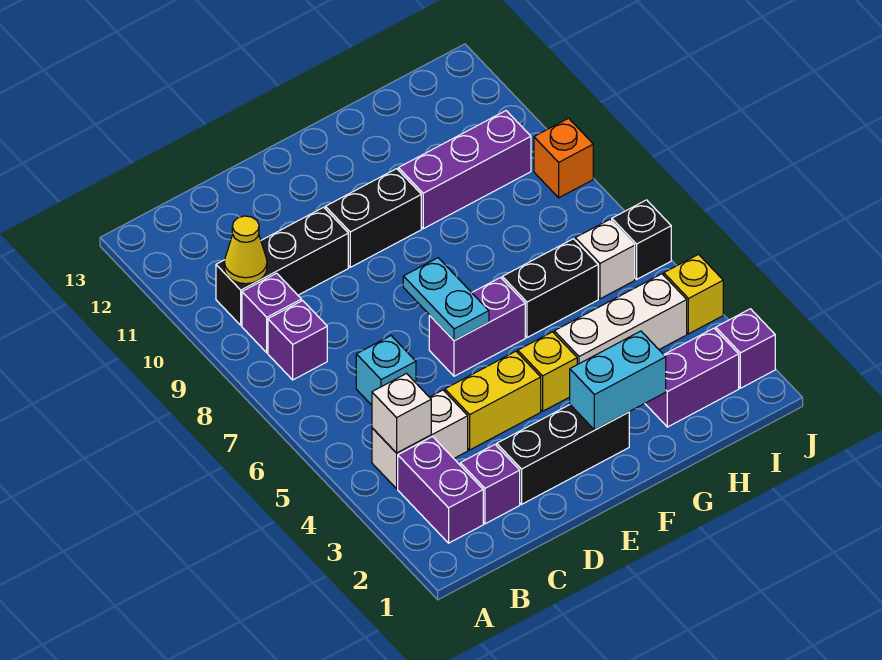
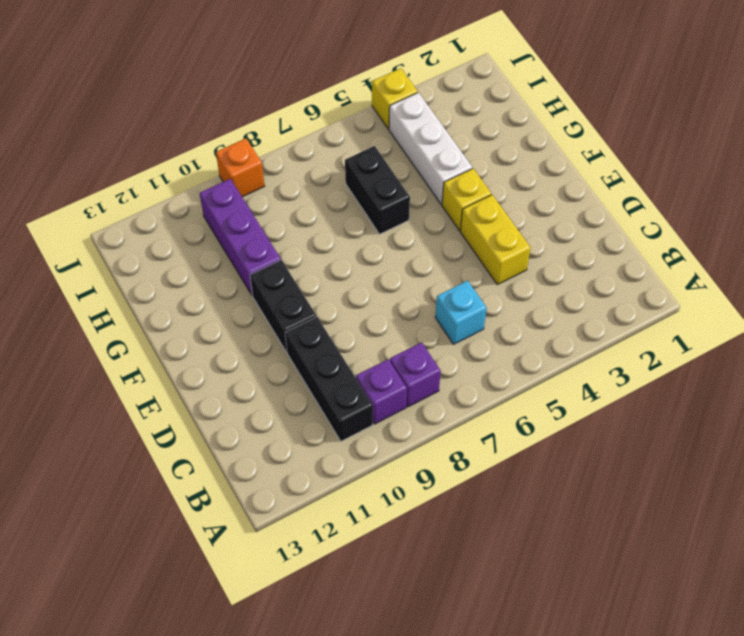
none -> purple 1x2 brick [398,437,483,543]
none -> white 1x2 brick [372,390,468,489]
none -> purple 1x1 brick [460,445,520,524]

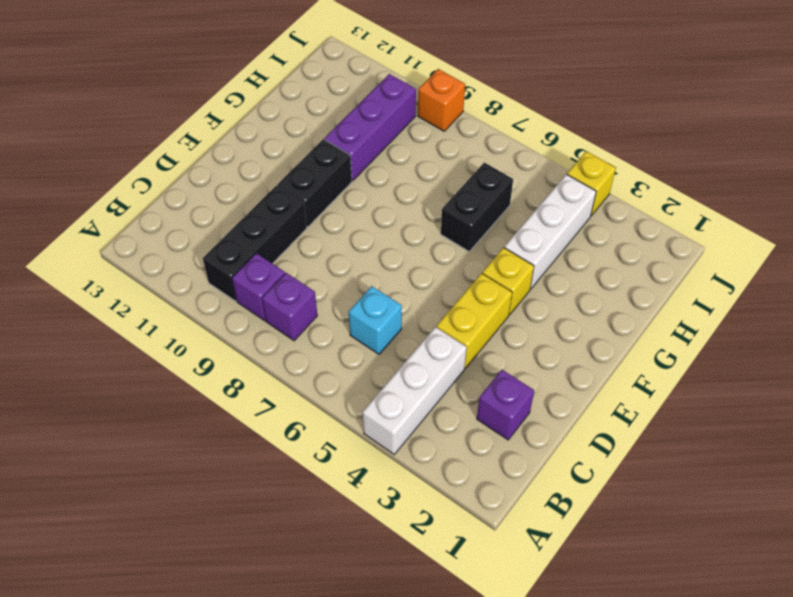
white 1x3 brick [363,327,467,454] -> white 1x2 brick [372,390,468,489]
none -> purple 1x2 brick [398,437,483,543]
none -> black 1x3 brick [497,405,629,504]
none -> purple 1x2 brick [429,278,525,376]

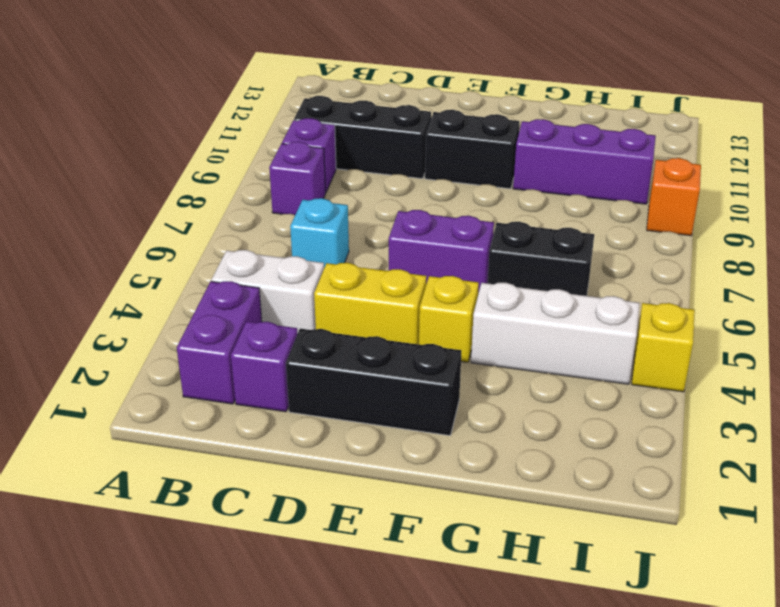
none -> purple 1x2 brick [645,328,739,427]
none -> white 1x1 brick [575,220,635,299]
none -> purple 1x1 brick [716,309,775,388]

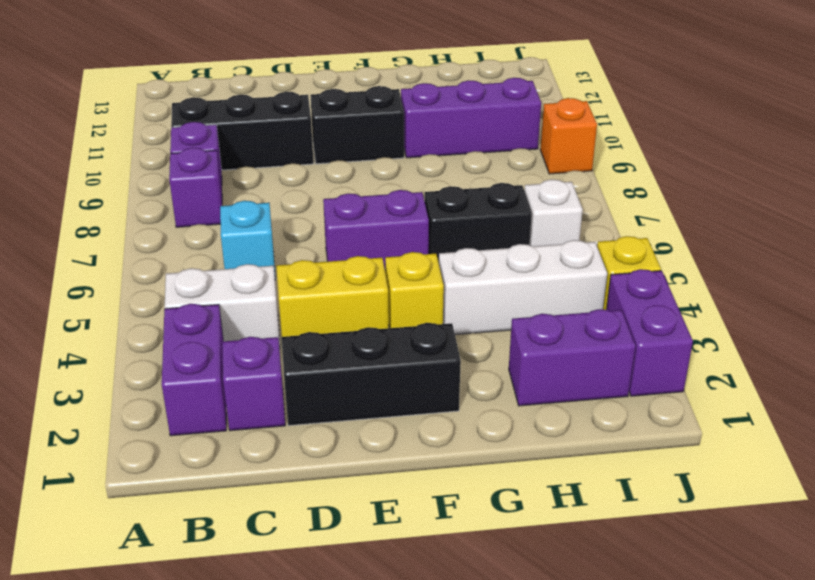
purple 1x2 brick [606,269,693,396] -> purple 1x1 brick [716,309,775,388]
none -> black 1x1 brick [612,200,671,279]
none -> white 1x1 brick [372,374,431,453]
none -> yellow 1x1 cone [224,216,267,284]

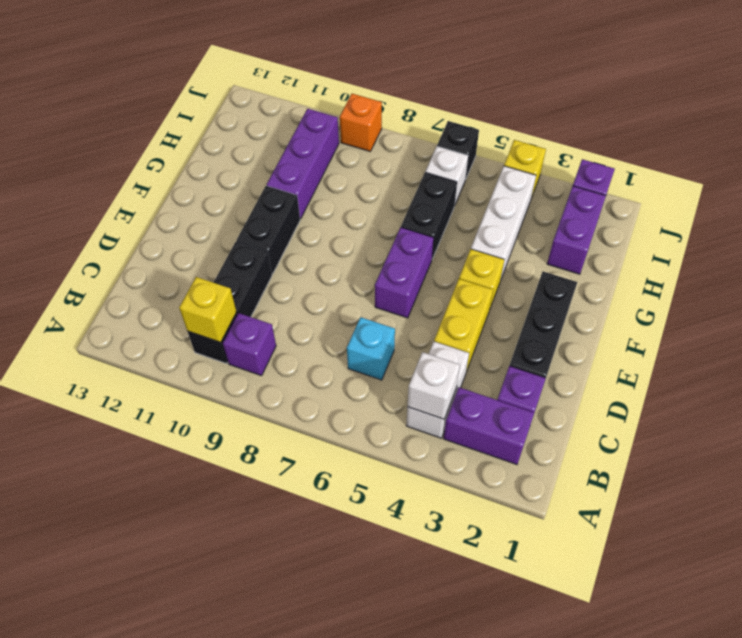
yellow 1x1 brick [179,277,236,342] -> yellow 1x1 cone [224,216,267,284]
none -> purple 1x1 brick [268,301,327,380]
none -> cyan 1x2 plate [403,258,489,341]
none -> cyan 1x2 brick [570,331,666,430]

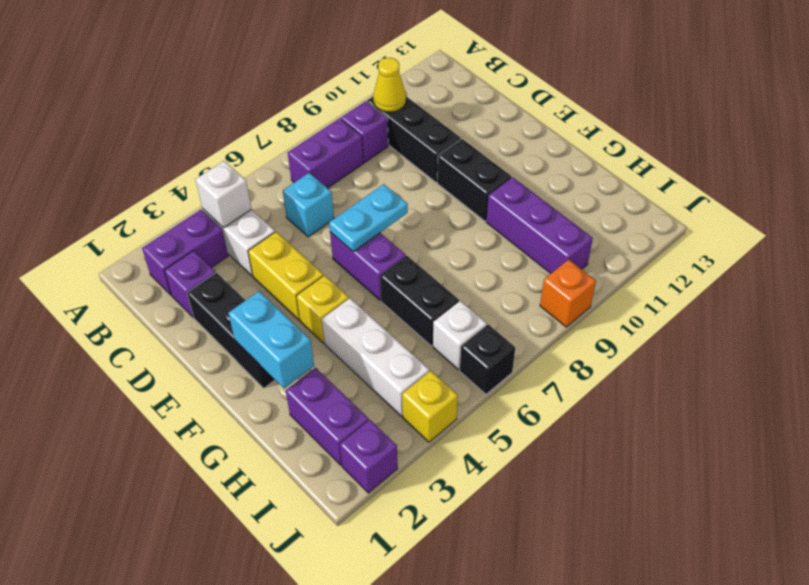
purple 1x2 brick [288,118,363,188] -> purple 1x1 brick [268,301,327,380]

